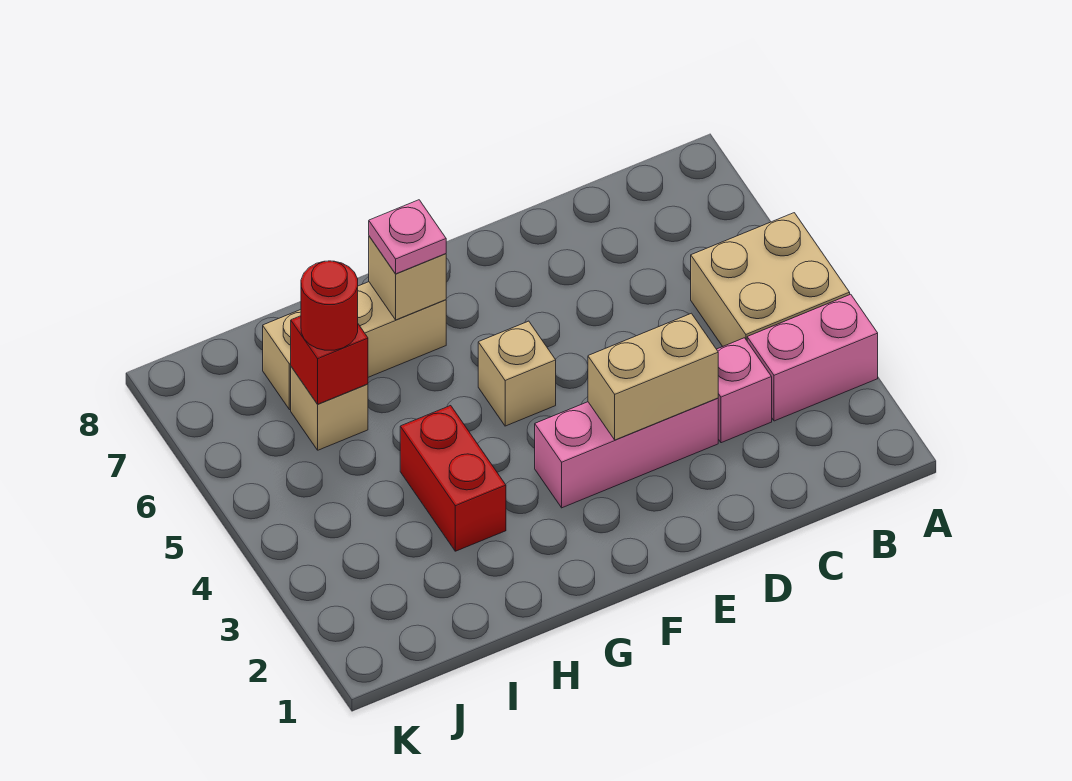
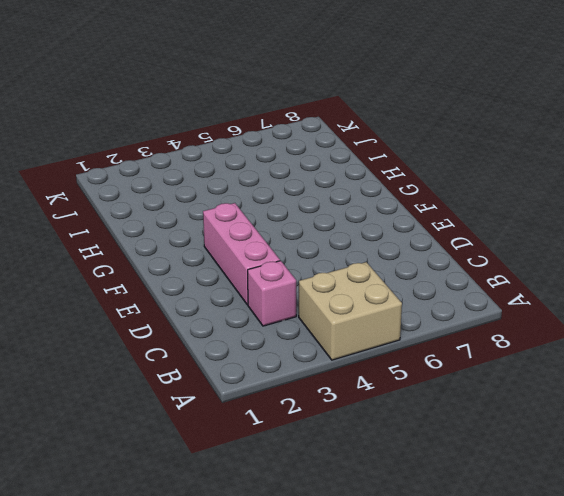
none -> pink 1x2 brick [747,294,878,421]
none -> tan 1x1 brick [478,321,556,426]
none -> tan 1x3 brick [263,282,446,410]

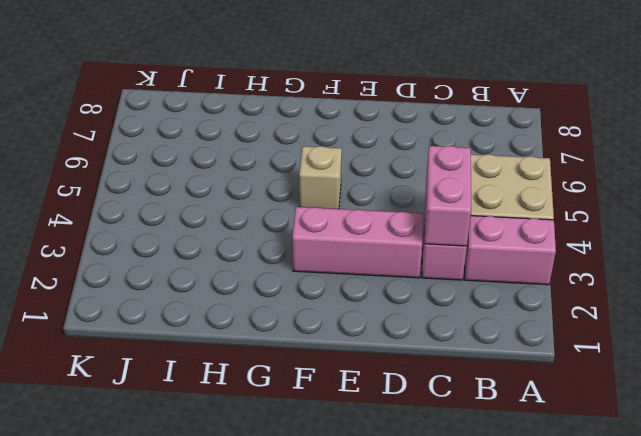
pink 1x2 brick [425,146,471,246] -> none
none -> tan 1x3 brick [263,282,446,410]
none -> red 1x2 brick [400,406,506,551]
none -> tan 1x1 brick [291,367,368,450]

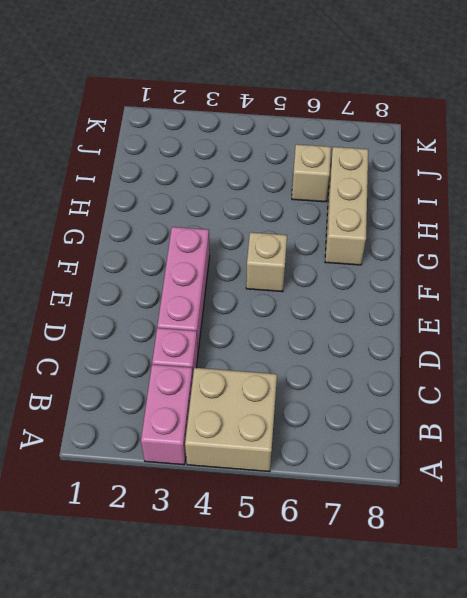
none -> red 1x2 brick [400,406,506,551]
none -> tan 1x2 brick [588,313,718,440]
none -> tan 1x1 brick [369,236,446,320]

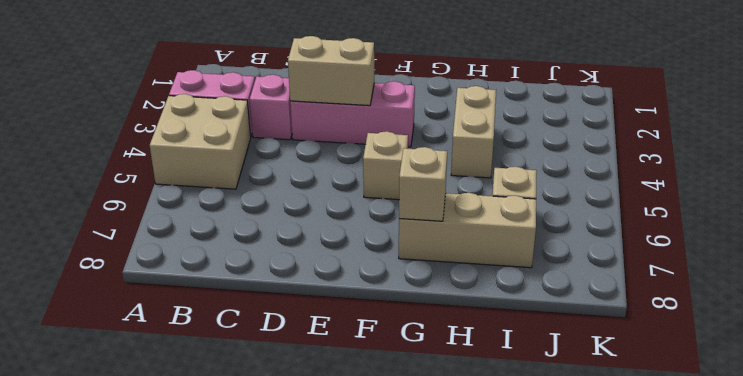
tan 1x2 brick [451,86,496,178] -> red 1x2 brick [400,406,506,551]
none -> red 1x1 brick [291,316,368,404]
none -> pink 1x1 plate [369,200,446,274]
none -> red 1x1 round brick [301,261,358,350]

